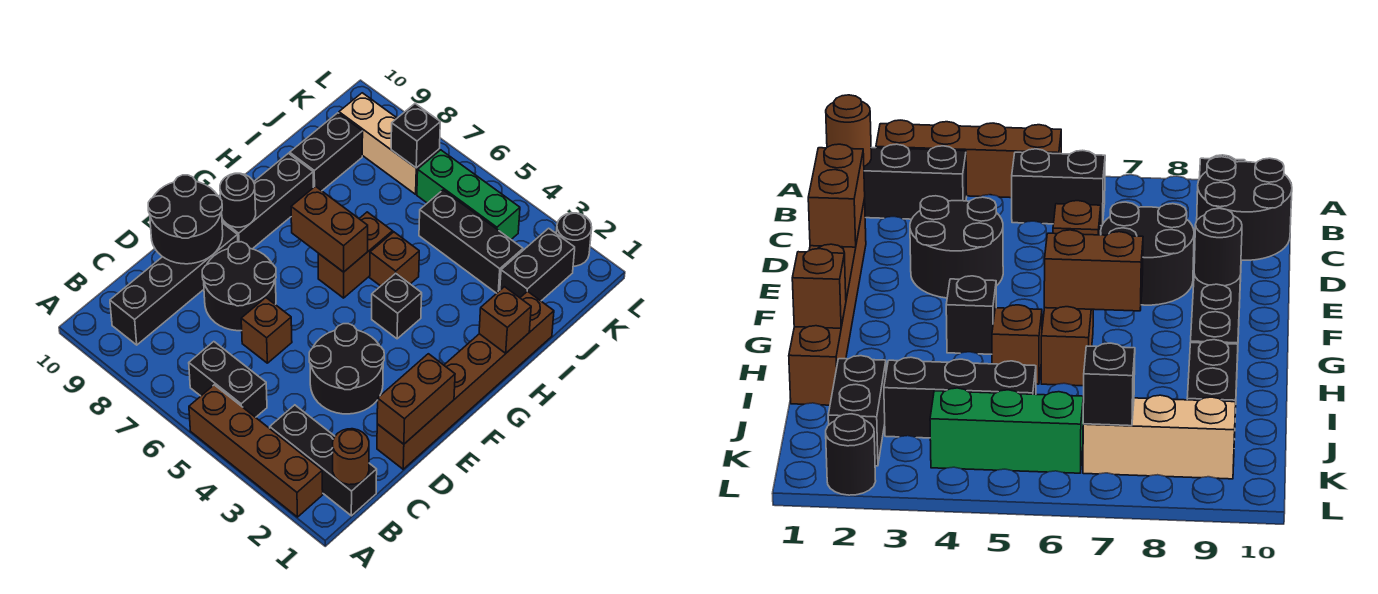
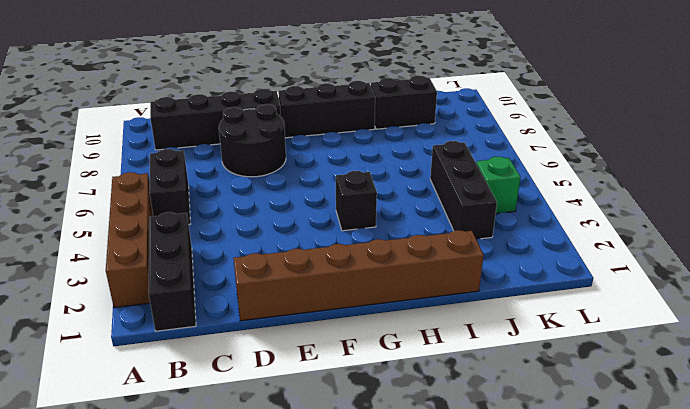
green 1x1 brick [476,156,521,214] -> green 1x3 brick [417,150,520,239]
none -> black 2x2 round brick [309,324,384,414]
none -> brown 1x1 brick [241,298,292,363]
none -> brown 1x2 brick [318,212,393,298]

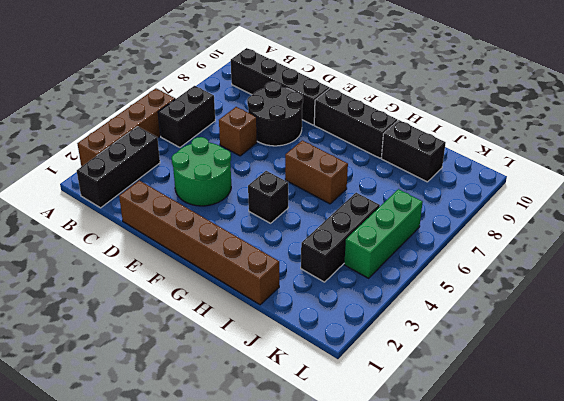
green 2x2 round brick [172,137,231,206] -> black 2x2 round brick [309,324,384,414]
none -> brown 1x1 brick [370,232,419,286]
none -> black 1x2 brick [500,228,575,301]
none -> tan 1x3 brick [339,93,439,194]

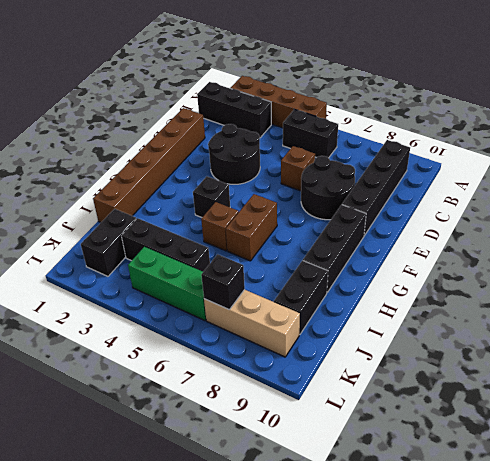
none -> black 1x1 round brick [556,213,592,266]
none -> brown 1x1 round brick [333,429,369,485]
none -> brown 1x2 brick [377,354,455,444]

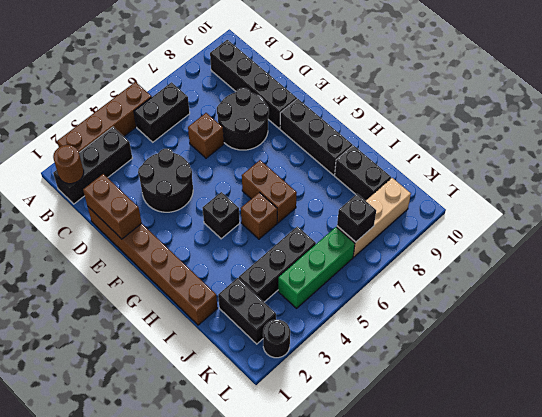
none -> black 2x2 round brick [148,175,223,264]
none -> black 1x1 round brick [220,173,256,227]
none -> brown 1x2 brick [291,186,368,272]

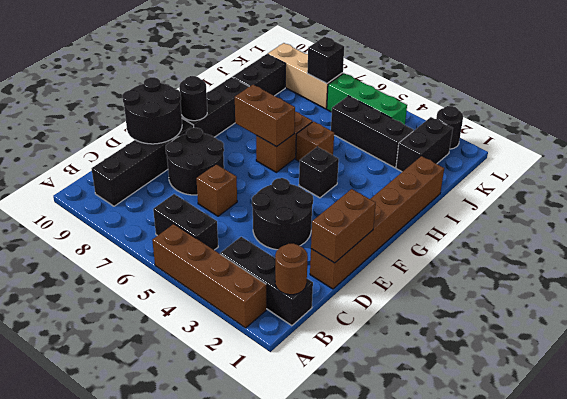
none -> brown 1x1 brick [479,287,531,353]

